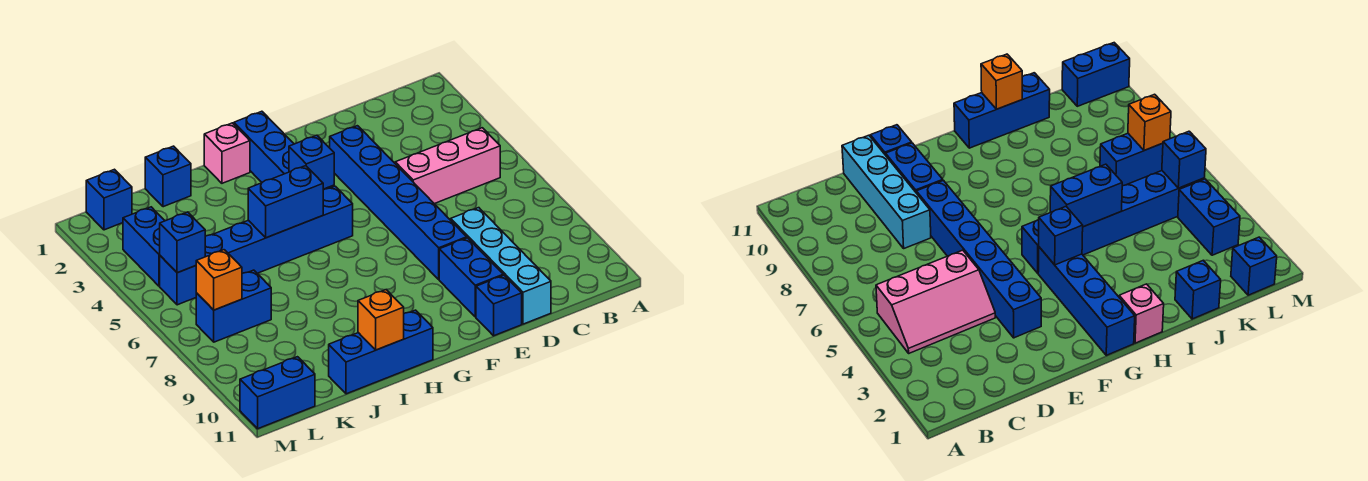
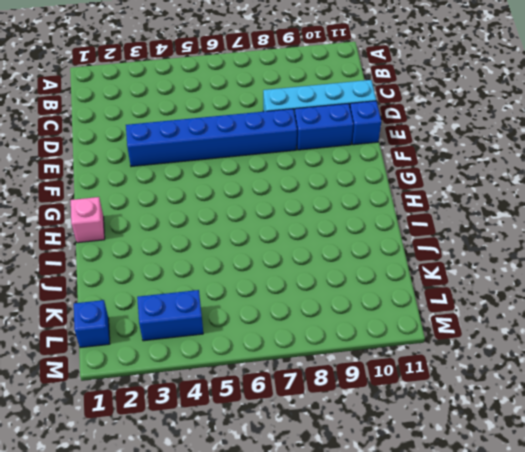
none -> pink 2x3 slope [394,128,500,204]
none -> blue 1x4 brick [234,111,334,189]
none -> blue 1x6 brick [160,186,353,305]

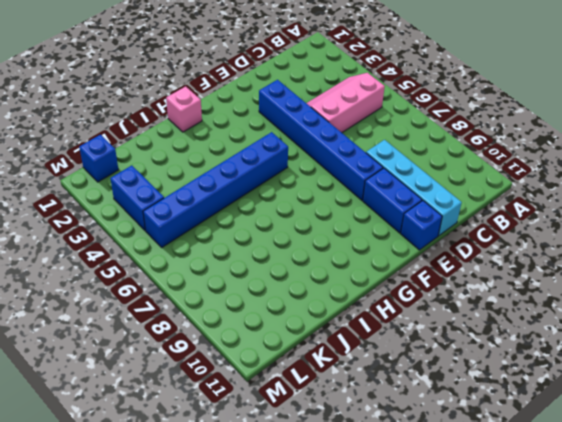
none -> blue 1x4 brick [234,111,334,189]
none -> blue 1x3 brick [329,310,433,394]
none -> blue 1x1 brick [145,146,191,207]

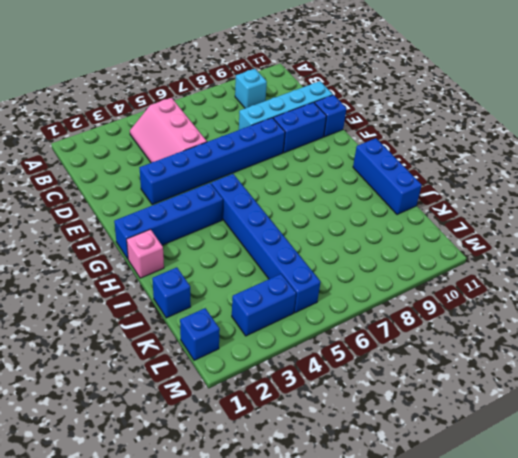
cyan 1x1 brick [235,69,267,108] -> none
none -> blue 1x2 brick [196,270,271,342]
none -> blue 1x2 brick [240,357,315,429]
none -> blue 1x1 brick [289,135,334,189]

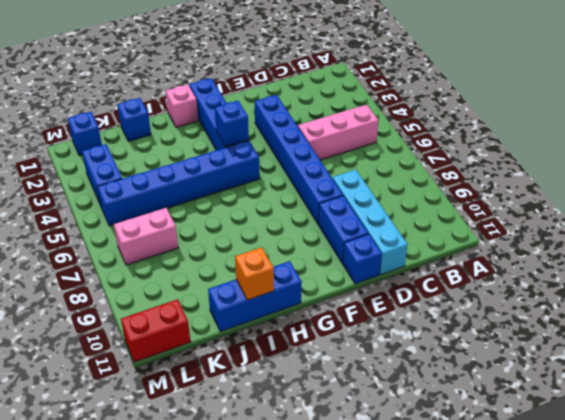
pink 1x2 brick [114,208,178,265] -> blue 1x2 brick [196,270,271,342]
red 1x2 brick [121,299,190,362] -> blue 1x2 brick [240,357,315,429]
none -> blue 1x2 brick [248,166,324,238]
none -> blue 1x1 brick [160,212,205,273]
none -> orange 1x1 brick [196,250,242,310]

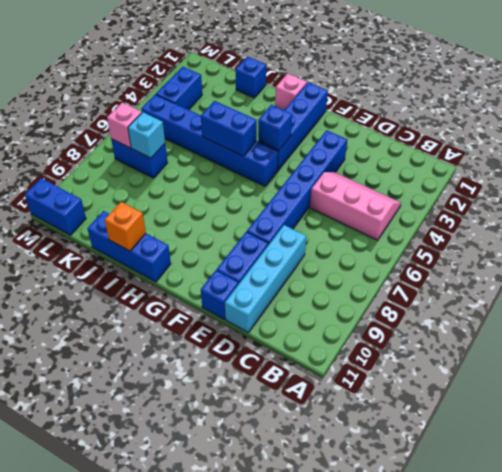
cyan 1x1 brick [128,112,165,158] -> none
pink 1x1 brick [107,103,142,148] -> orange 1x1 brick [196,250,242,310]
none -> blue 1x1 brick [86,169,132,230]
none -> blue 1x1 brick [160,212,205,273]

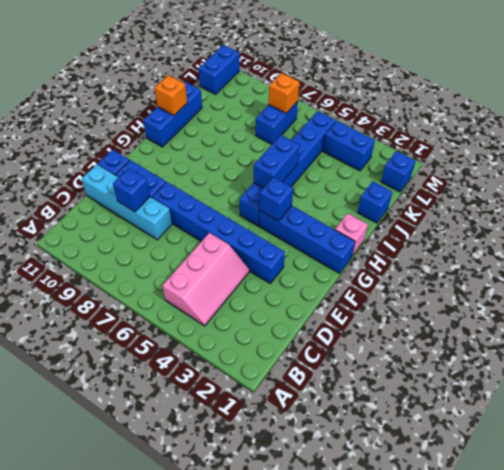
blue 1x1 brick [113,168,150,212] -> blue 1x1 brick moved to [160,212,205,273]

